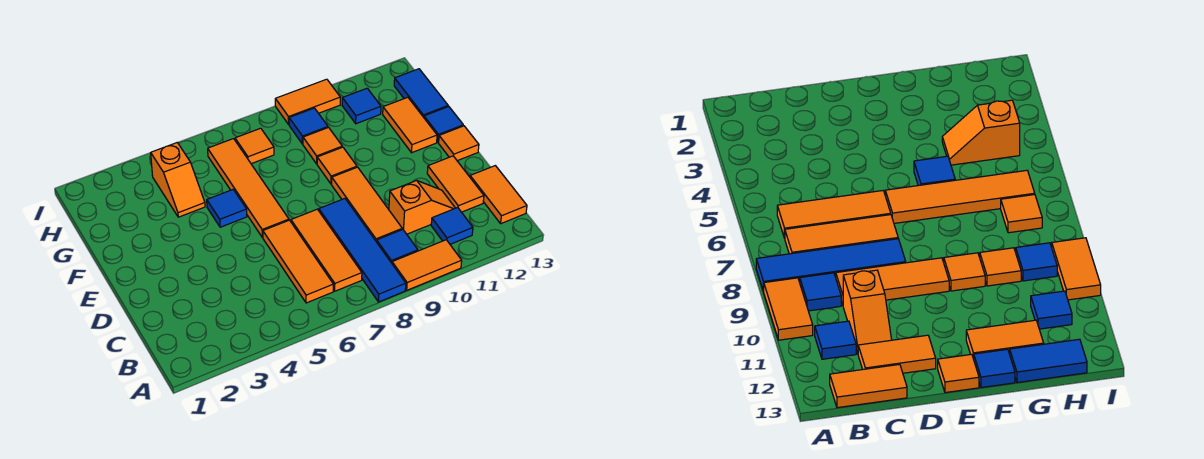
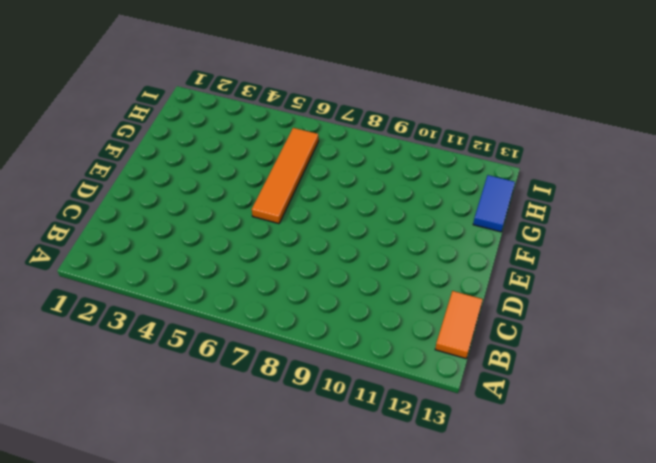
none -> blue 1x4 tile [319,199,406,302]
none -> orange 1x2 tile [392,240,462,290]
none -> orange 1x3 tile [263,220,333,303]

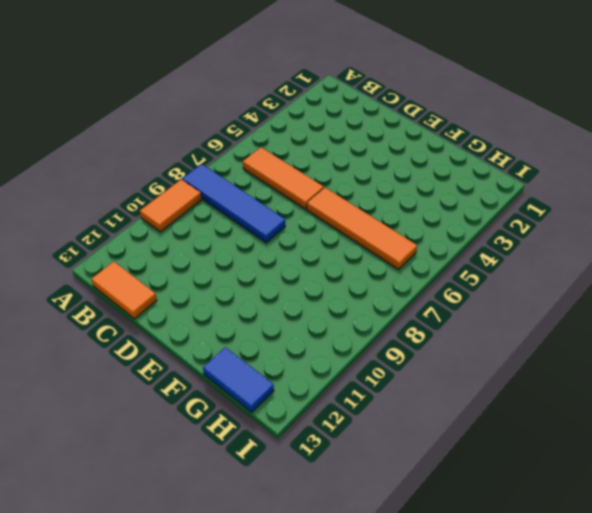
none -> orange 1x3 tile [291,209,362,291]
none -> blue 1x1 tile [377,229,418,263]
none -> blue 1x1 tile [431,207,473,244]

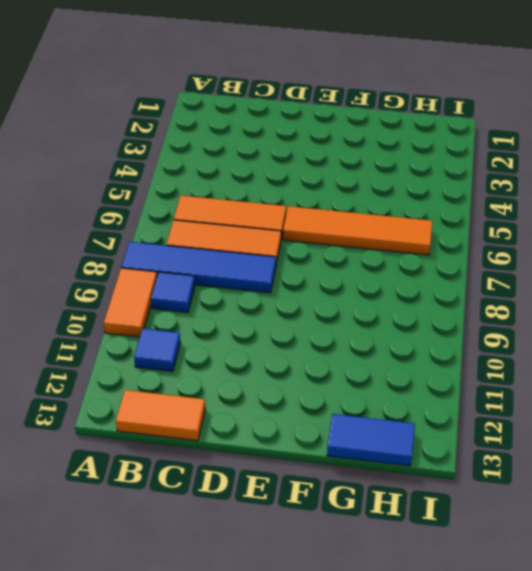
none -> orange 1x3 tile [332,167,402,242]
none -> orange 1x2 slope [389,180,455,234]
none -> orange 1x2 tile [427,156,484,212]

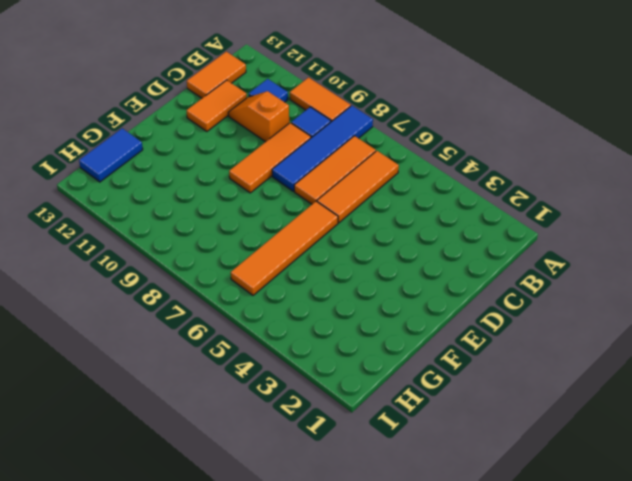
none -> orange 1x1 tile [439,126,479,161]
none -> blue 1x1 tile [207,190,247,227]
none -> orange 1x1 tile [317,147,357,184]

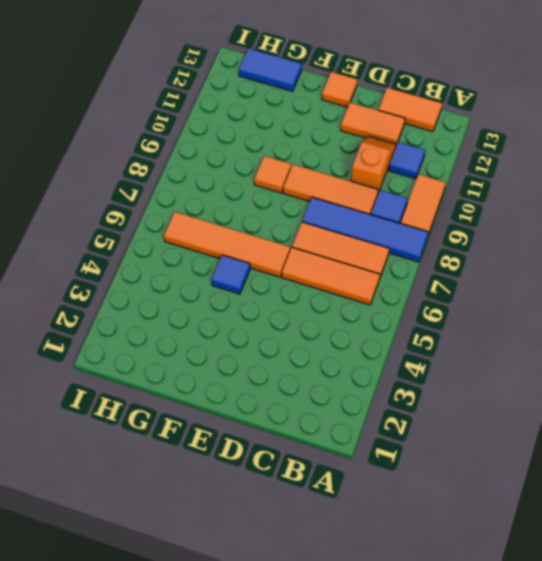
none -> orange 1x2 tile [383,97,437,153]
none -> blue 1x1 tile [424,107,463,142]
none -> orange 1x2 slope [151,142,205,217]

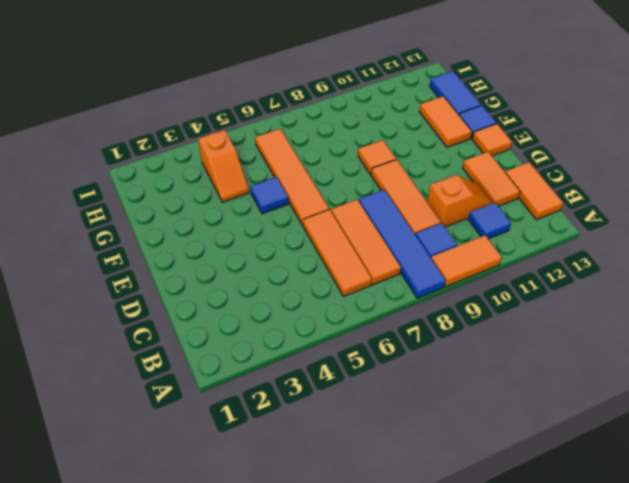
none -> orange 1x1 tile [303,128,342,164]
none -> orange 1x1 tile [235,128,274,164]
none -> blue 1x1 tile [289,108,328,144]

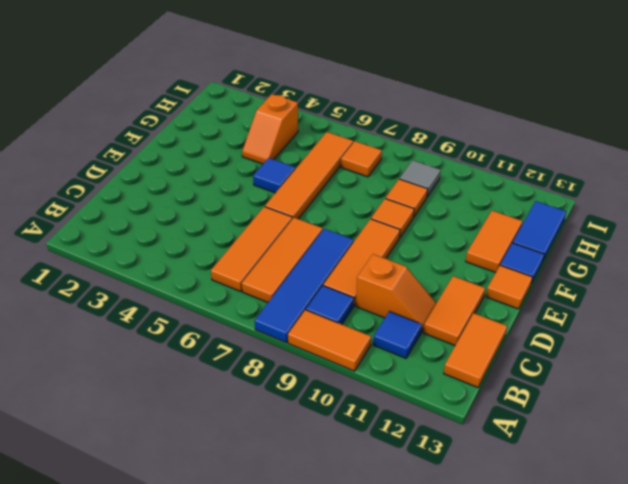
grey 1x1 tile [400,160,441,197] -> blue 1x1 tile [289,108,328,144]
none -> blue 1x1 tile [342,88,381,124]
none -> orange 1x2 tile [275,79,340,124]

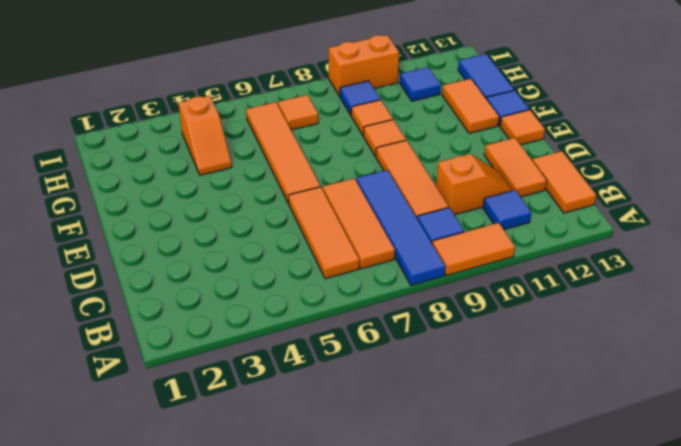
orange 1x2 brick [329,35,399,96] -> orange 1x2 tile [275,79,340,124]
none -> blue 1x1 tile [207,190,247,227]

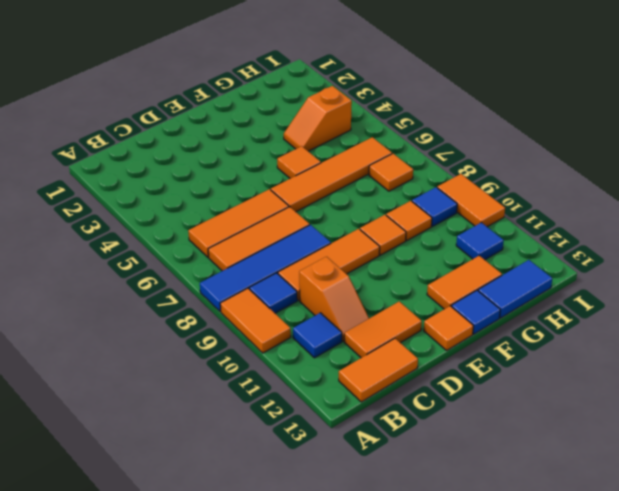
orange 1x1 tile [277,146,321,178] -> blue 1x1 tile [207,190,247,227]

